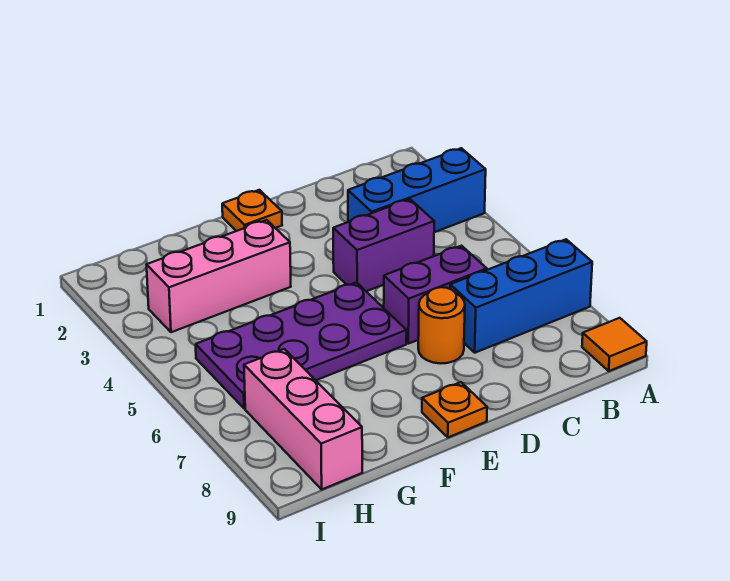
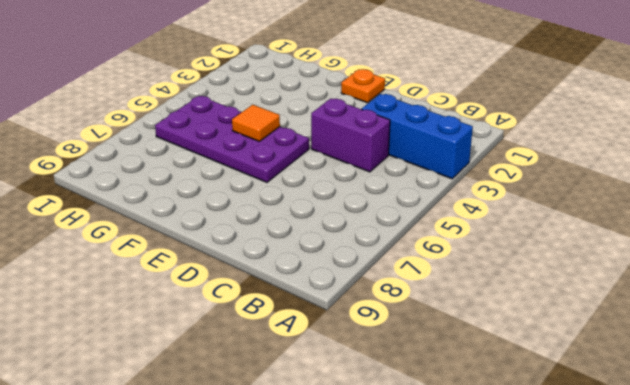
orange 1x1 tile [232,105,280,141] -> orange 1x1 tile moved to [582,318,647,371]
none -> blue 1x3 brick [450,239,592,353]
none -> purple 1x2 brick [384,246,487,344]

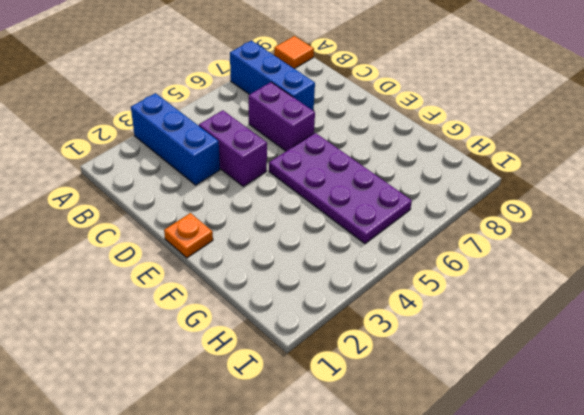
none -> orange 1x1 round brick [418,287,465,364]
none -> orange 1x1 plate [422,382,487,437]

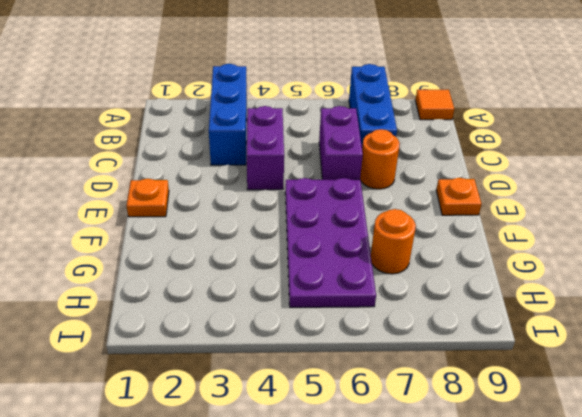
orange 1x1 round brick [371,209,416,274] -> none
none -> pink 1x3 brick [147,220,291,332]
none -> pink 1x3 brick [244,349,362,489]

